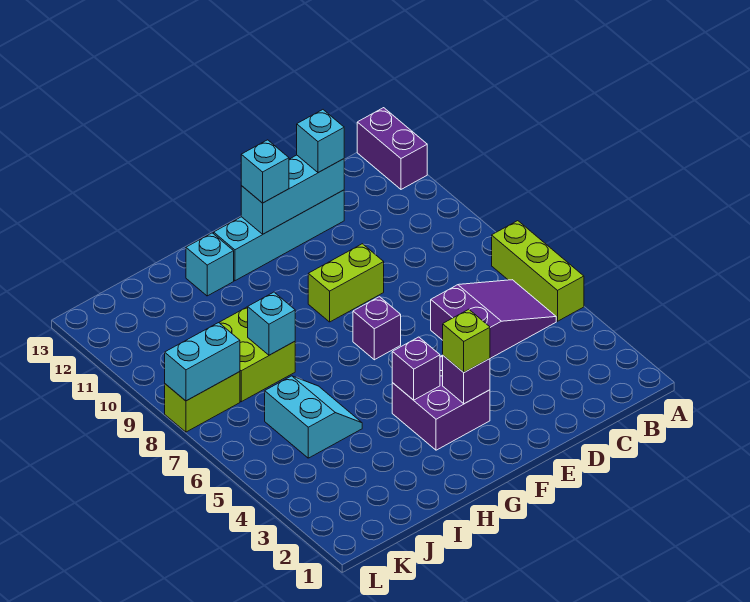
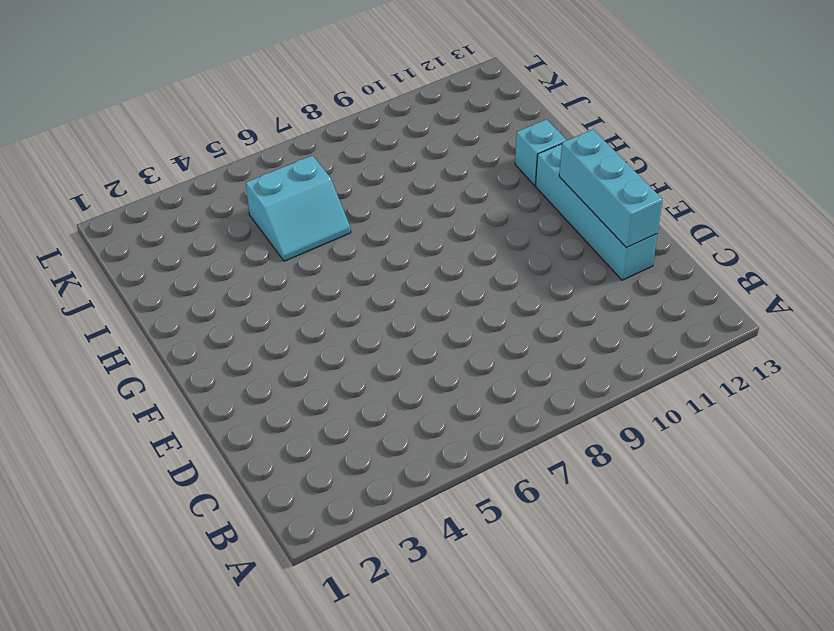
none -> lime 1x3 brick [492,221,584,321]
none -> purple 1x2 brick [357,108,427,189]
none -> purple 2x3 slope [431,280,556,358]

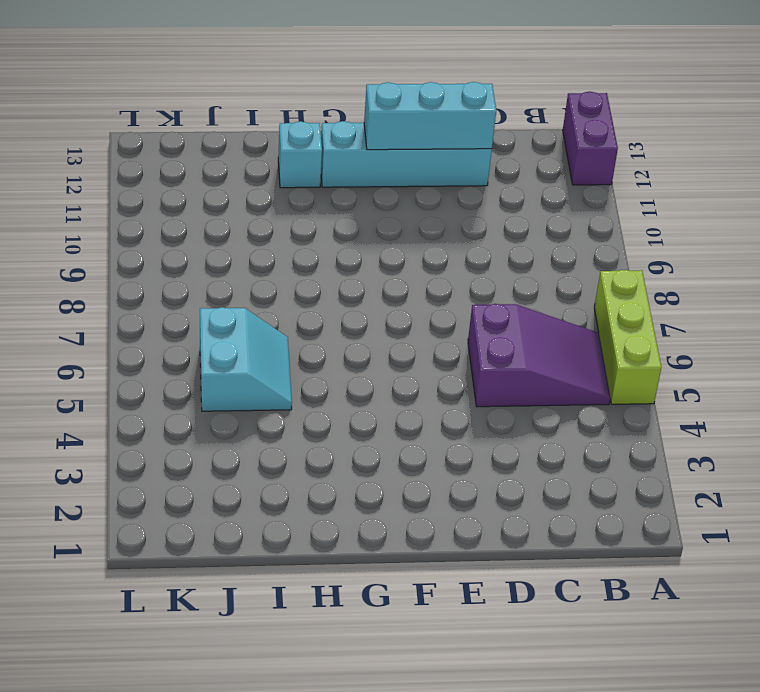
none -> lime 1x2 brick [308,244,384,322]
none -> purple 2x2 brick [392,355,490,450]
none -> purple 1x1 brick [353,297,401,360]

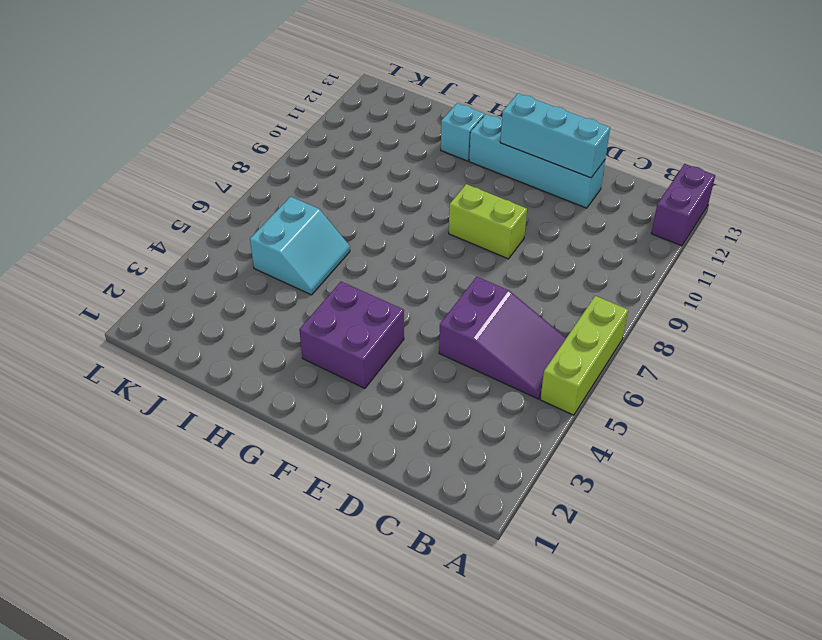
none -> purple 1x1 brick [353,297,401,360]
none -> lime 2x2 brick [219,307,295,402]
none -> lime 1x2 brick [165,372,240,432]

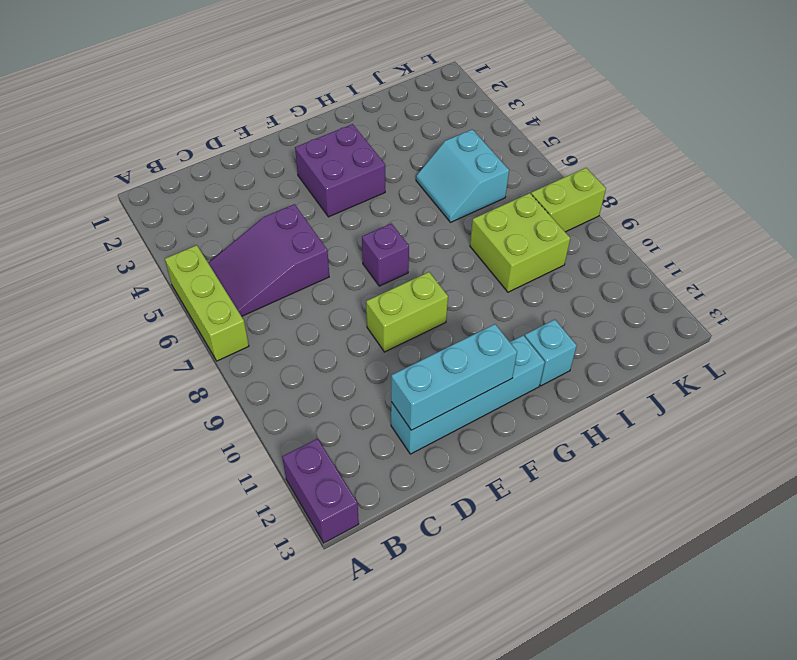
none -> purple 1x1 brick [443,356,490,404]
none -> purple 1x1 brick [392,337,440,400]
none -> cyan 1x1 brick [248,292,295,355]

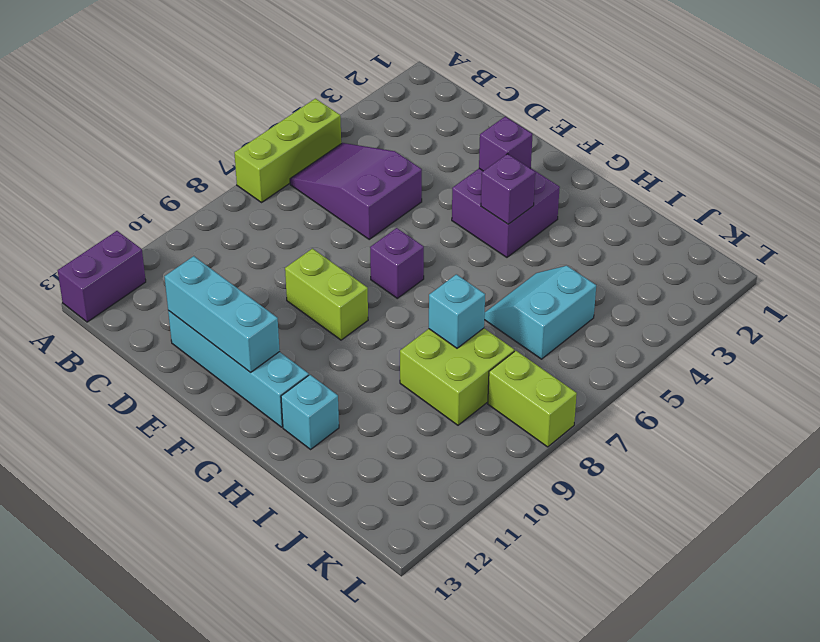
none -> cyan 1x2 brick [165,323,240,401]
none -> cyan 1x1 brick [297,110,344,173]
none -> lime 1x1 brick [443,309,490,372]

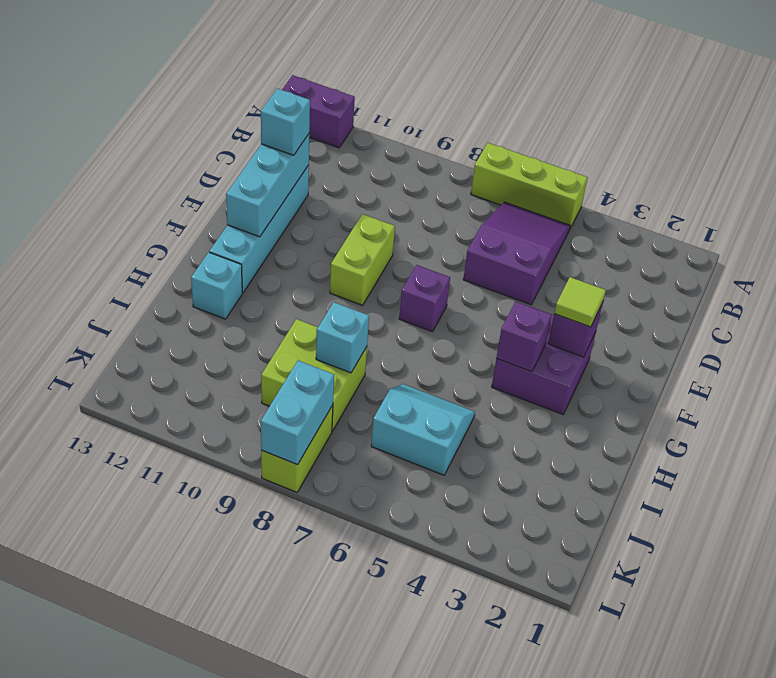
lime 1x1 tile [554,277,606,327] -> lime 1x1 brick [443,309,490,372]
none -> cyan 1x1 brick [241,140,289,203]

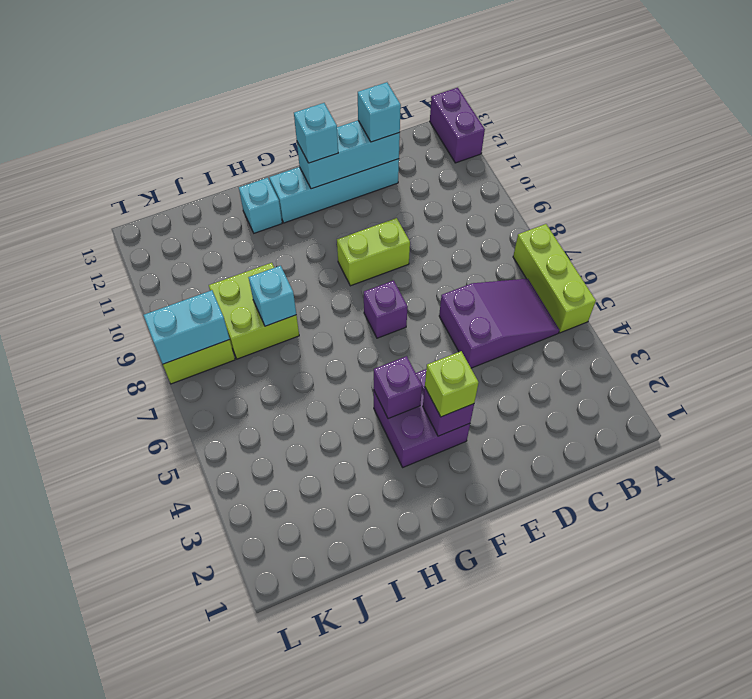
none -> cyan 2x2 slope [265,376,362,458]

